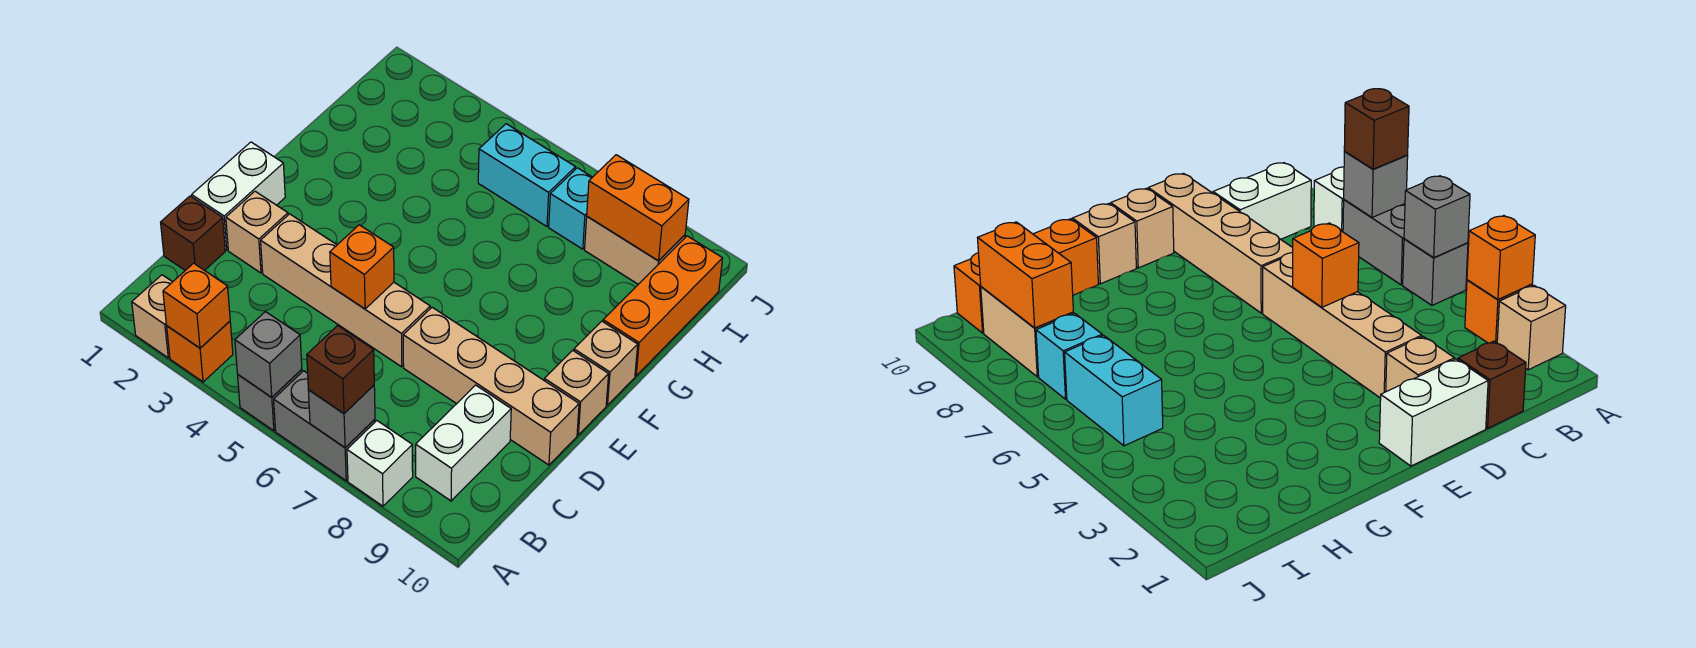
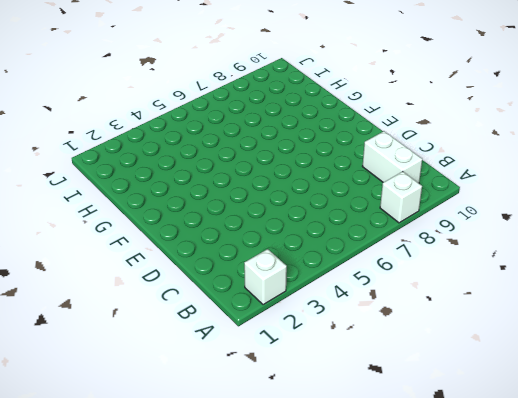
white 1x1 brick [244,249,287,305] -> tan 1x1 brick [132,275,172,358]
none -> orange 1x1 brick [167,321,233,382]
none -> grey 1x1 brick [238,369,302,431]
none -> grey 1x2 brick [274,371,375,481]

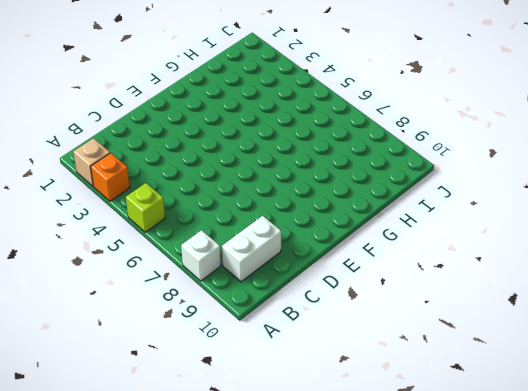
lime 1x1 brick [126,183,165,232] -> grey 1x1 brick [238,369,302,431]
none -> grey 1x2 brick [274,371,375,481]
none -> brown 1x1 brick [161,196,225,270]
none -> white 1x2 brick [192,142,285,250]

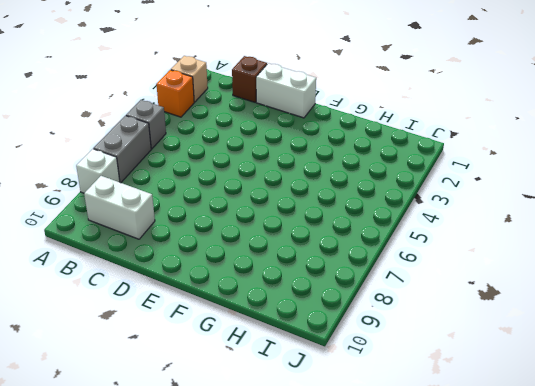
none -> tan 1x1 brick [226,191,288,273]
none -> tan 1x4 brick [261,214,430,367]
none -> tan 1x4 brick [403,307,579,465]

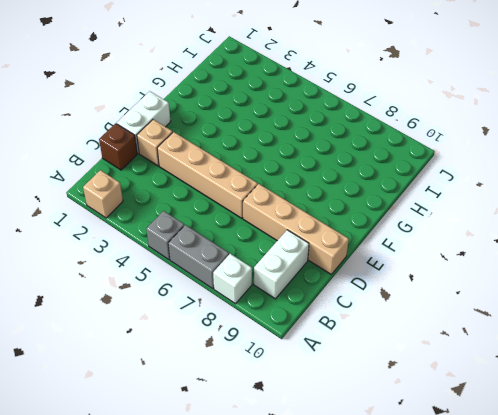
none -> orange 1x1 brick [167,321,233,382]
none -> tan 1x1 brick [544,350,609,435]
none -> tan 1x1 brick [574,321,638,405]

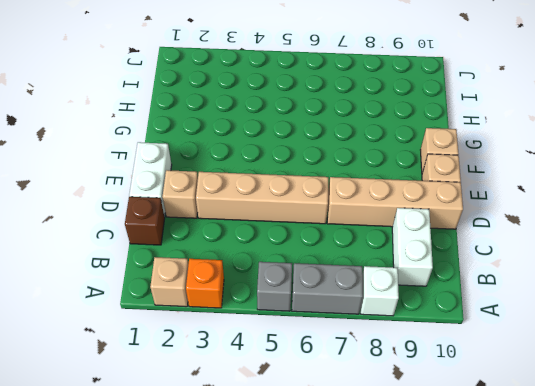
none -> orange 1x3 brick [603,236,723,376]
none -> cyan 1x2 brick [478,124,576,226]
none -> cyan 1x1 brick [549,168,592,249]

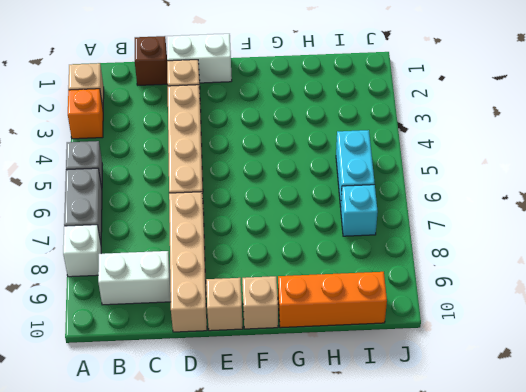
none -> tan 1x2 brick [585,217,685,284]
none -> orange 1x1 brick [163,263,230,348]
none -> grey 1x1 brick [235,312,302,397]

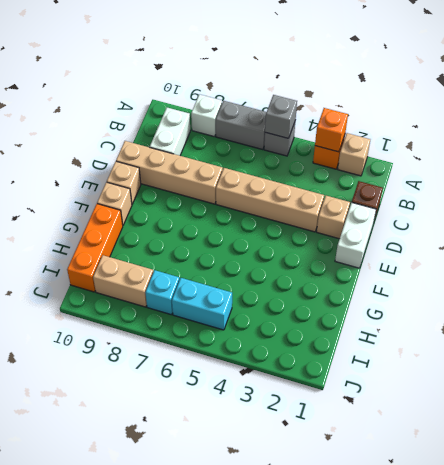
none -> grey 1x1 brick [308,385,375,448]
none -> orange 1x1 brick [330,225,394,309]
none -> orange 1x2 brick [587,155,689,261]

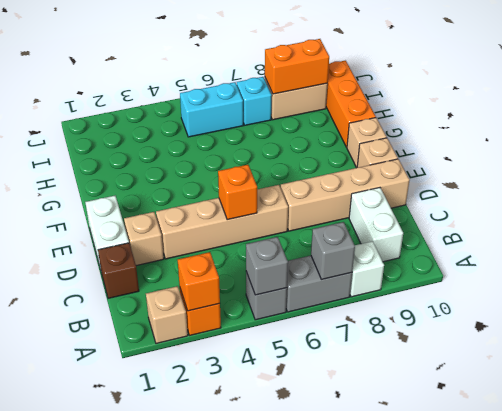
none -> brown 1x1 brick [307,326,374,413]

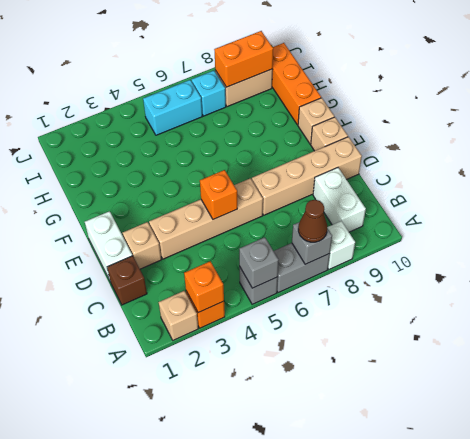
brown 1x1 cone [298,200,327,242] -> brown 1x1 brick [307,326,374,413]

